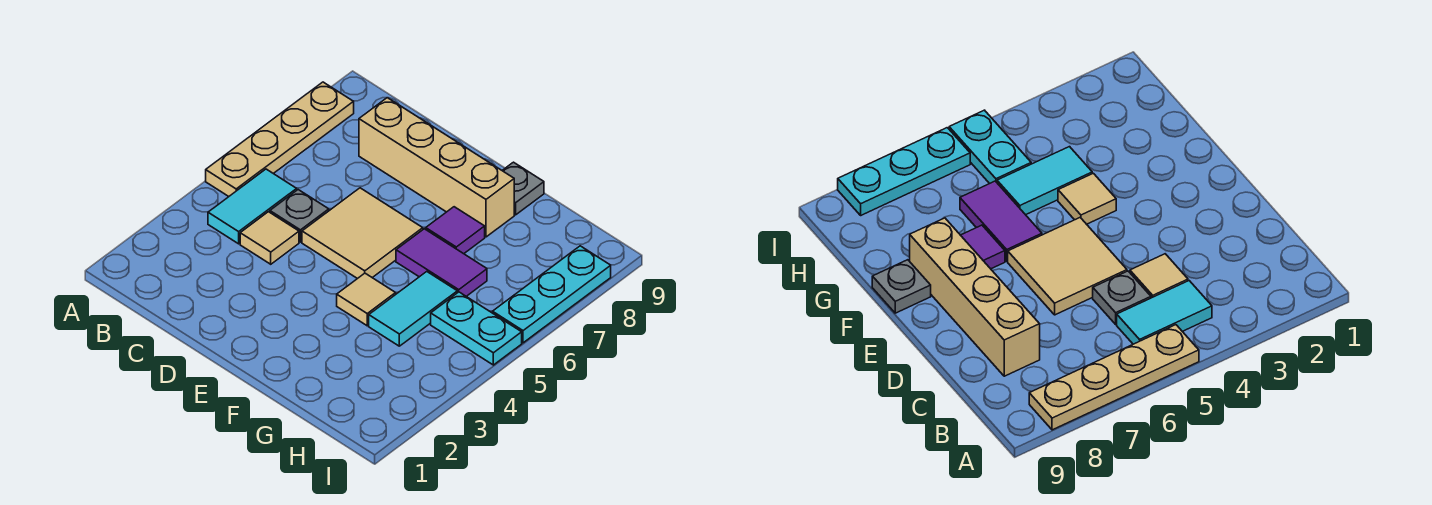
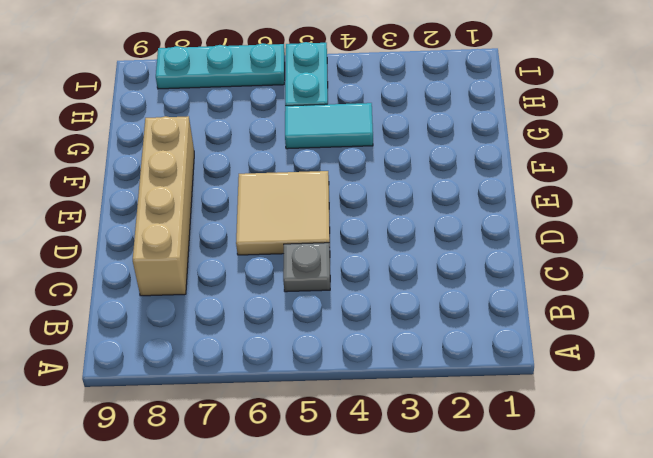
none -> tan 1x4 plate [206,82,354,196]
none -> cyan 1x2 tile [208,169,297,244]
none -> tan 1x1 tile [240,212,299,264]

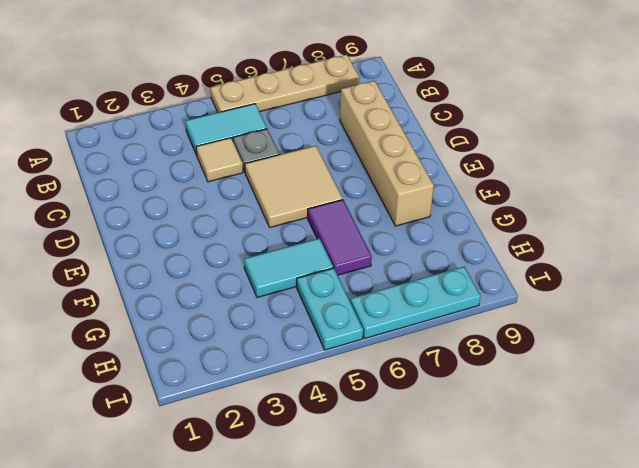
none -> tan 1x1 tile [337,273,396,326]
none -> purple 1x1 tile [426,207,485,254]
none -> grey 1x1 plate [502,162,544,215]

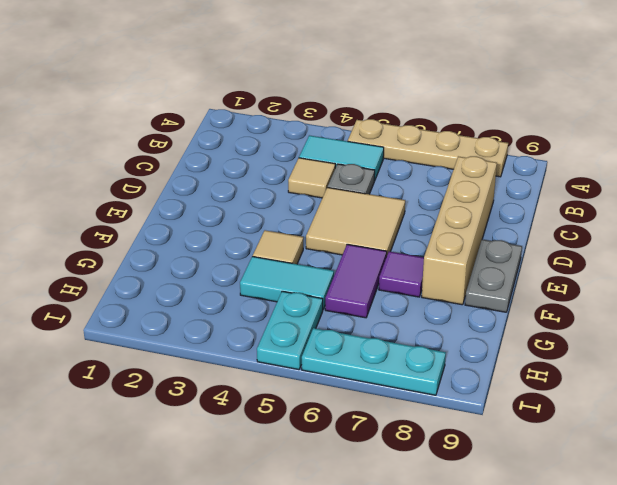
grey 1x2 plate [465,239,522,312] -> grey 1x1 plate [502,162,544,215]

